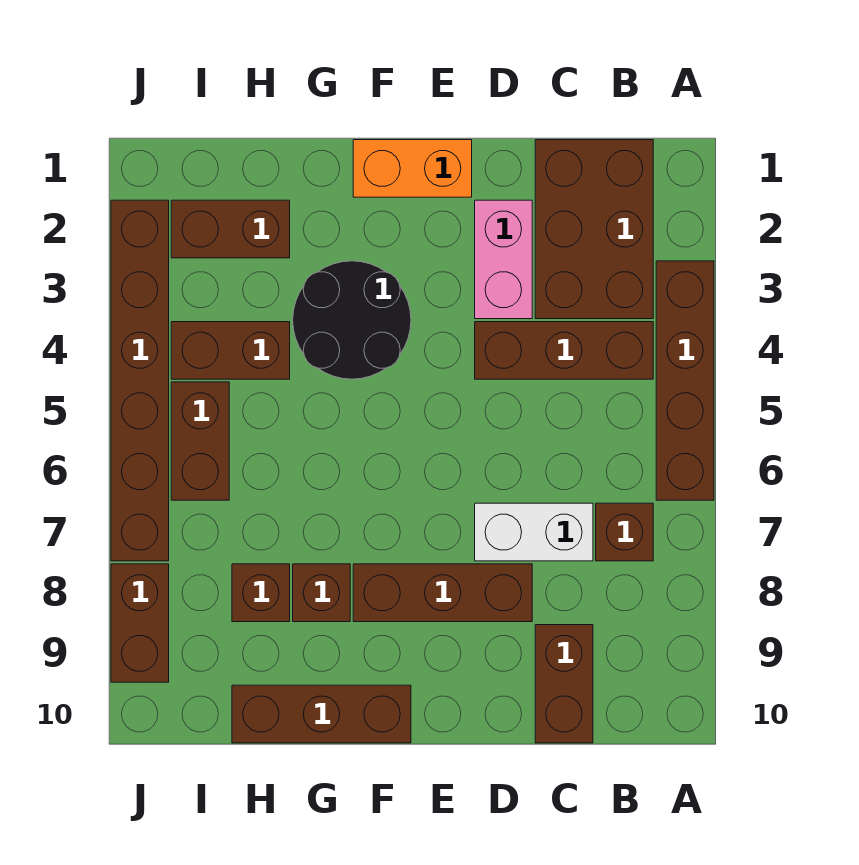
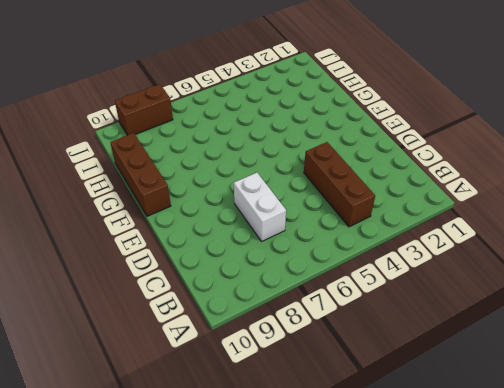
none -> brown 1x4 brick [656,261,714,500]
none -> brown 2x3 brick [535,140,653,319]
none -> brown 1x1 brick [596,503,653,561]

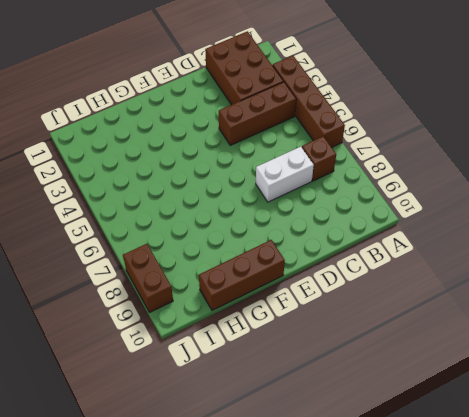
none -> brown 1x2 brick [535,625,593,743]
none -> pink 1x2 brick [475,200,532,319]
none -> brown 1x3 brick [353,564,532,622]

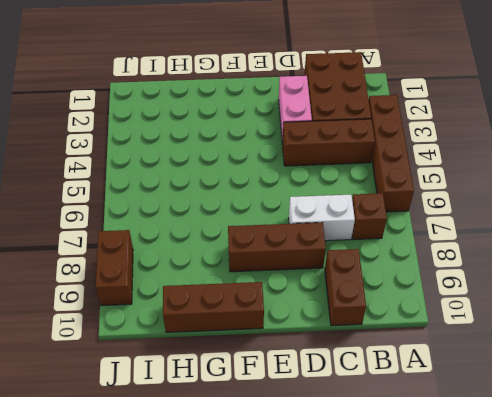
none -> orange 1x2 brick [353,140,472,197]
none -> black 2x2 round brick [293,261,411,379]
none -> brown 1x1 brick [293,564,350,622]

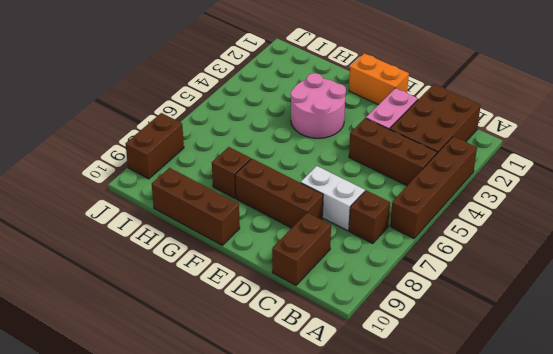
pink 2x2 round brick [291,73,346,138] -> black 2x2 round brick [293,261,411,379]
none -> brown 1x2 brick [171,200,290,258]
none -> brown 1x2 brick [171,322,290,379]
none -> brown 1x1 brick [232,564,290,622]

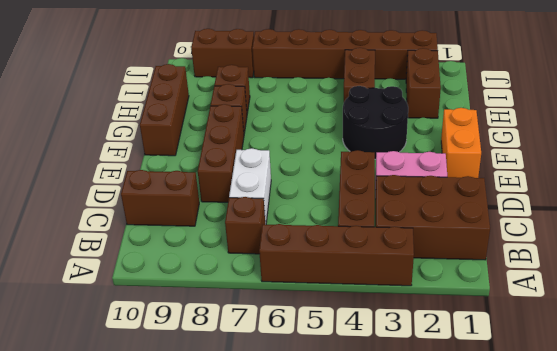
none -> brown 1x2 brick [171,382,229,500]

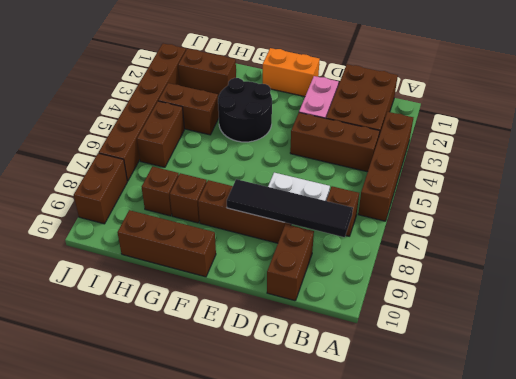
black 1x4 tile [227,179,353,237] -> none

